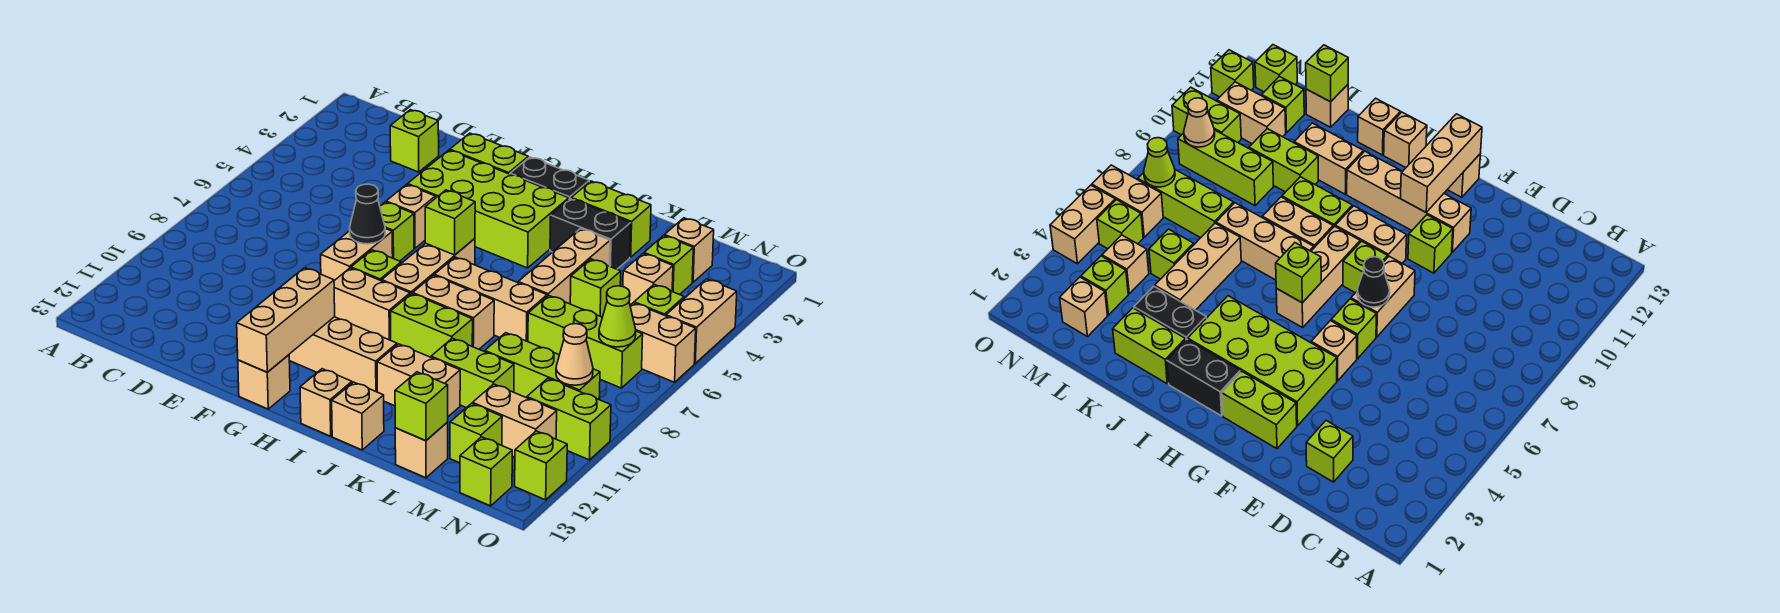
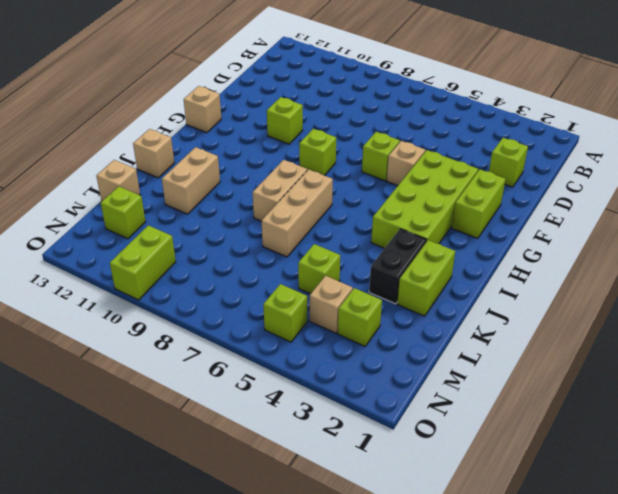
none -> tan 1x2 brick [321,228,393,281]
none -> tan 1x4 brick [256,293,397,392]
none -> tan 1x2 brick [334,268,410,340]
none -> black 1x2 brick [510,157,589,199]

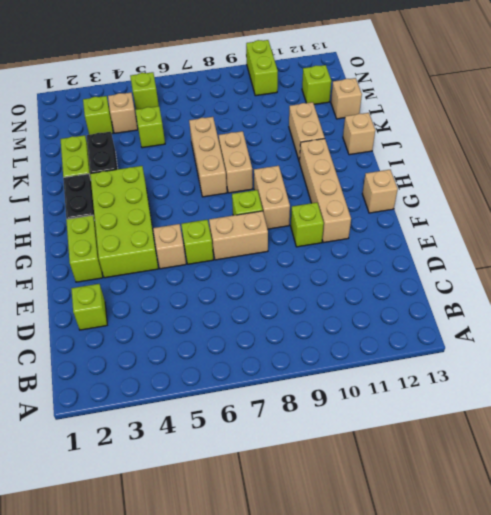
none -> tan 1x3 brick [382,239,475,294]
none -> lime 1x2 brick [391,294,473,357]
none -> tan 1x1 brick [300,369,352,436]
none -> tan 1x3 brick [518,228,610,304]

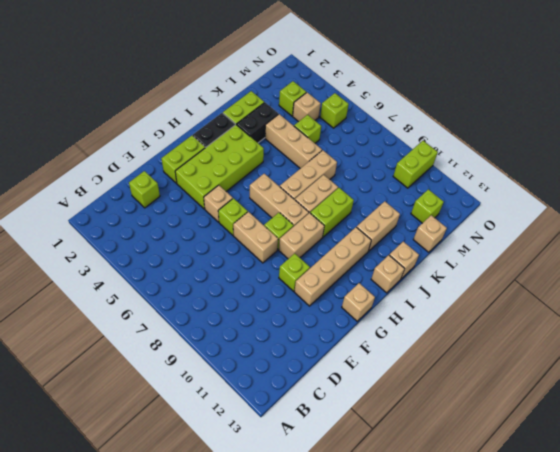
none -> lime 1x2 brick [431,338,514,408]
none -> lime 1x3 brick [528,295,643,388]
none -> lime 1x3 brick [485,333,600,399]
none -> tan 1x1 brick [664,218,714,282]

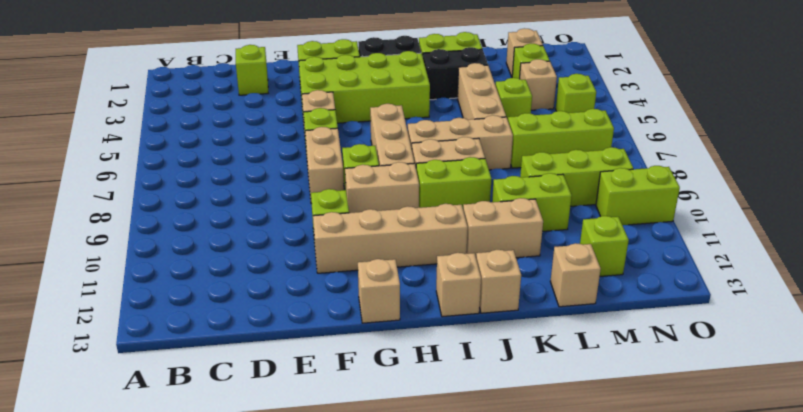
none -> tan 1x2 brick [473,384,557,457]
none -> tan 1x2 brick [630,303,696,382]
none -> lime 1x1 brick [460,437,512,506]
none -> tan 1x2 brick [666,279,737,363]

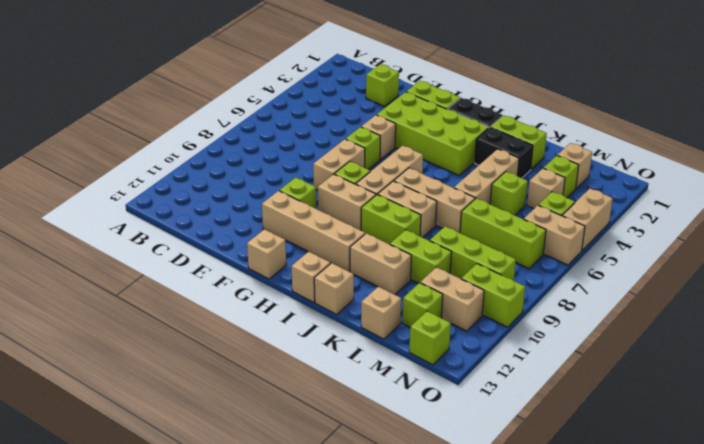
none -> lime 1x1 brick [515,431,567,500]
none -> black 1x1 cone [350,184,385,244]
none -> tan 1x3 brick [237,268,335,372]
none -> lime 1x1 brick [425,190,475,255]

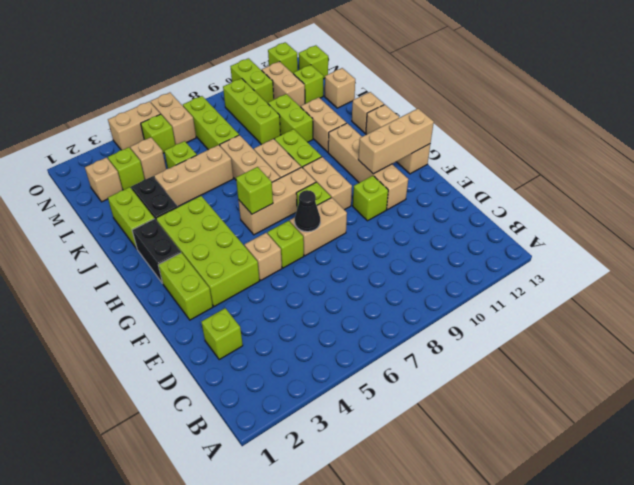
none -> lime 1x1 brick [395,372,448,441]
none -> lime 1x1 cone [599,286,636,347]
none -> tan 1x1 cone [556,324,593,385]

